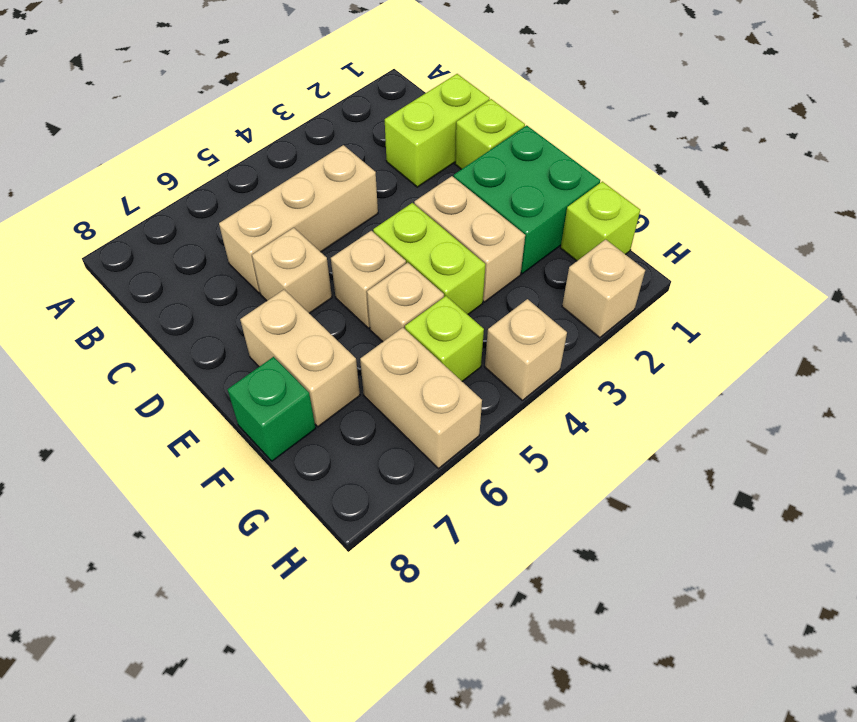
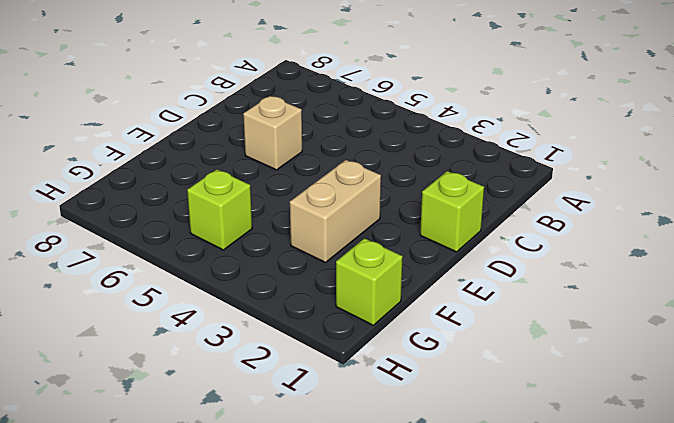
none -> lime 1x2 brick [385,74,490,187]
none -> tan 1x3 brick [219,145,378,293]
none -> green 2x2 brick [454,125,600,274]

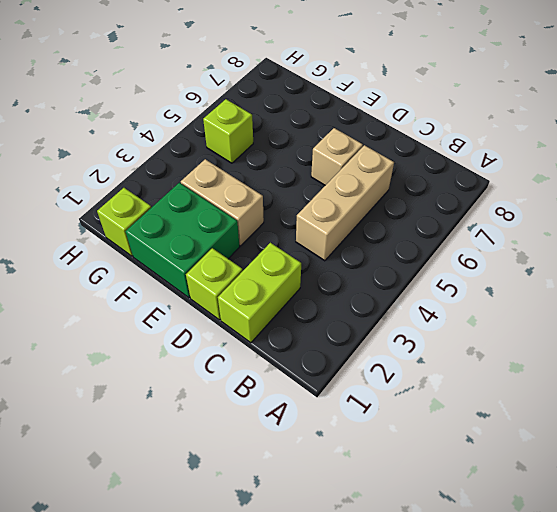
none -> lime 1x2 brick [373,203,485,315]
none -> tan 1x1 brick [331,231,406,328]
none -> tan 1x2 brick [240,290,360,427]

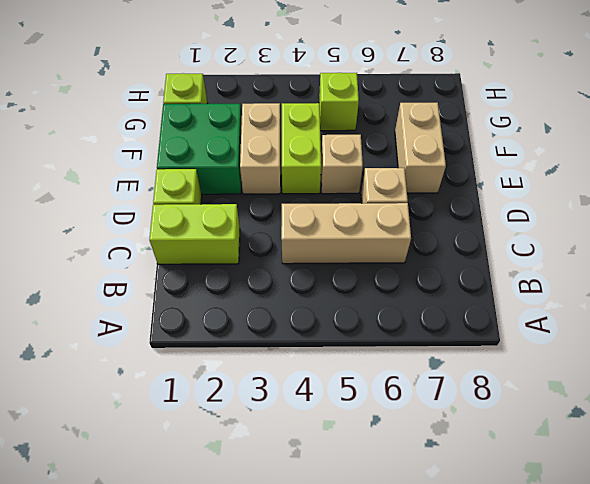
none -> tan 1x1 brick [367,263,444,342]
none -> green 1x1 brick [228,357,316,461]
none -> tan 1x2 brick [360,328,482,468]

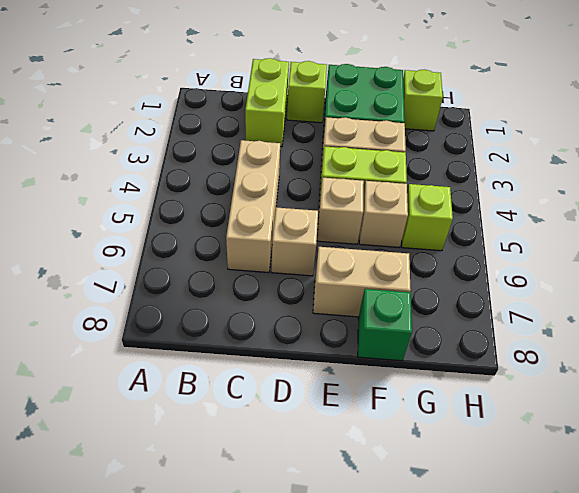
none -> tan 1x2 brick [360,328,482,468]
none -> tan 1x1 brick [562,239,645,338]
none -> tan 1x1 brick [485,299,567,400]

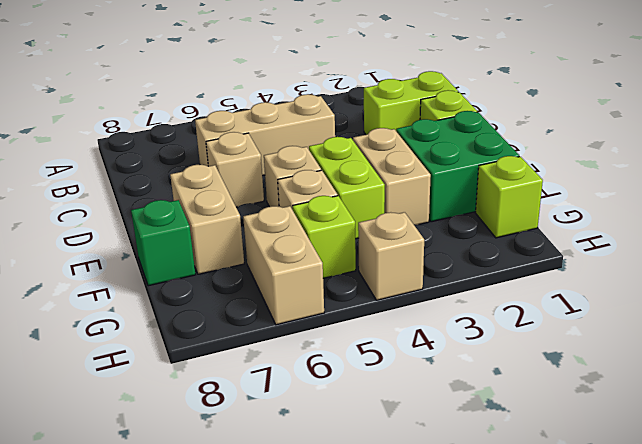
none -> tan 1x1 brick [562,239,645,338]

